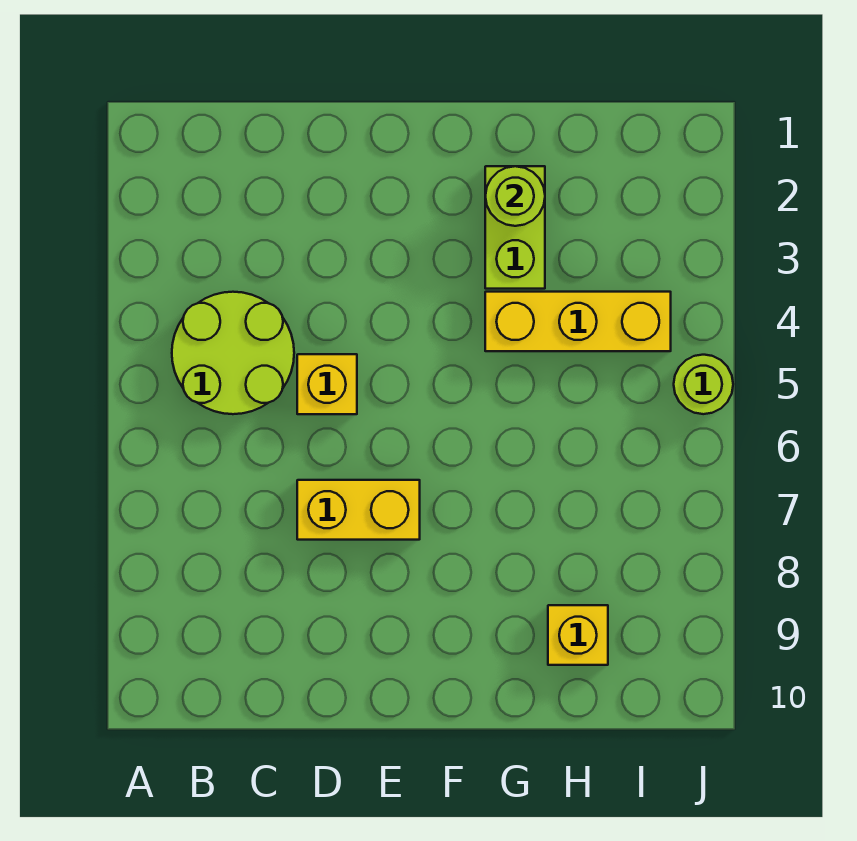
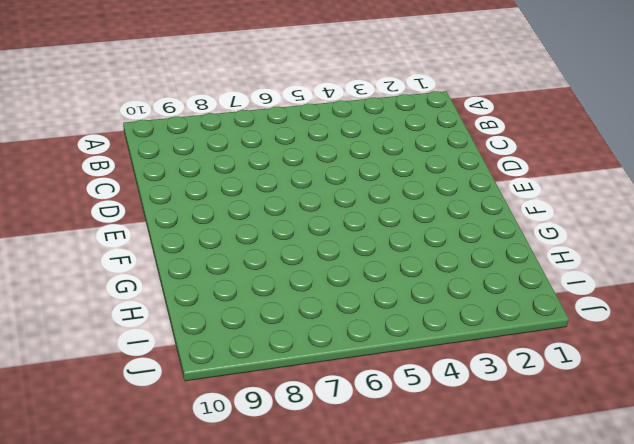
none -> lime 2x2 round brick [172,292,294,414]
none -> yellow 1x1 brick [297,354,357,414]

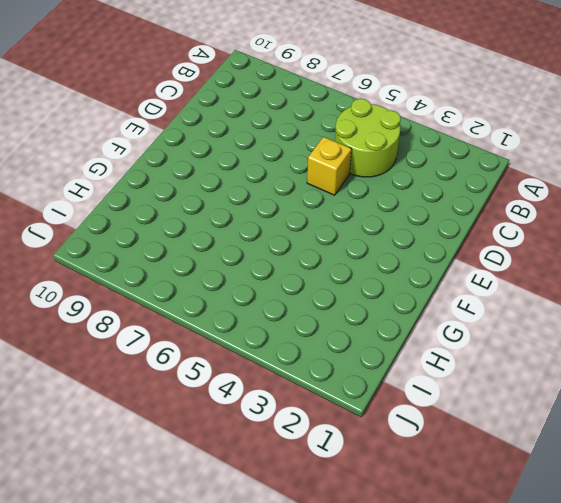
none -> yellow 1x2 brick [297,480,420,540]
none -> lime 1x2 brick [485,166,545,289]

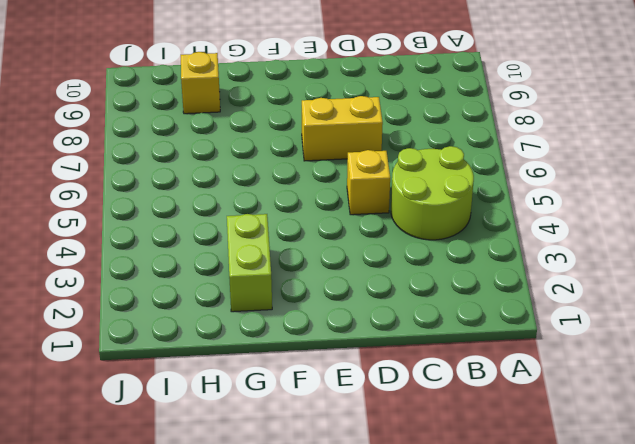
none -> yellow 1x3 brick [485,292,671,351]
none -> lime 1x1 round brick [674,355,733,414]

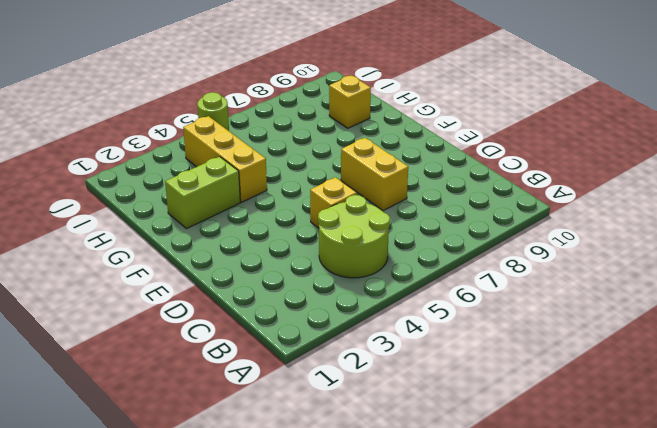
none -> lime 1x1 round brick [485,166,545,226]

